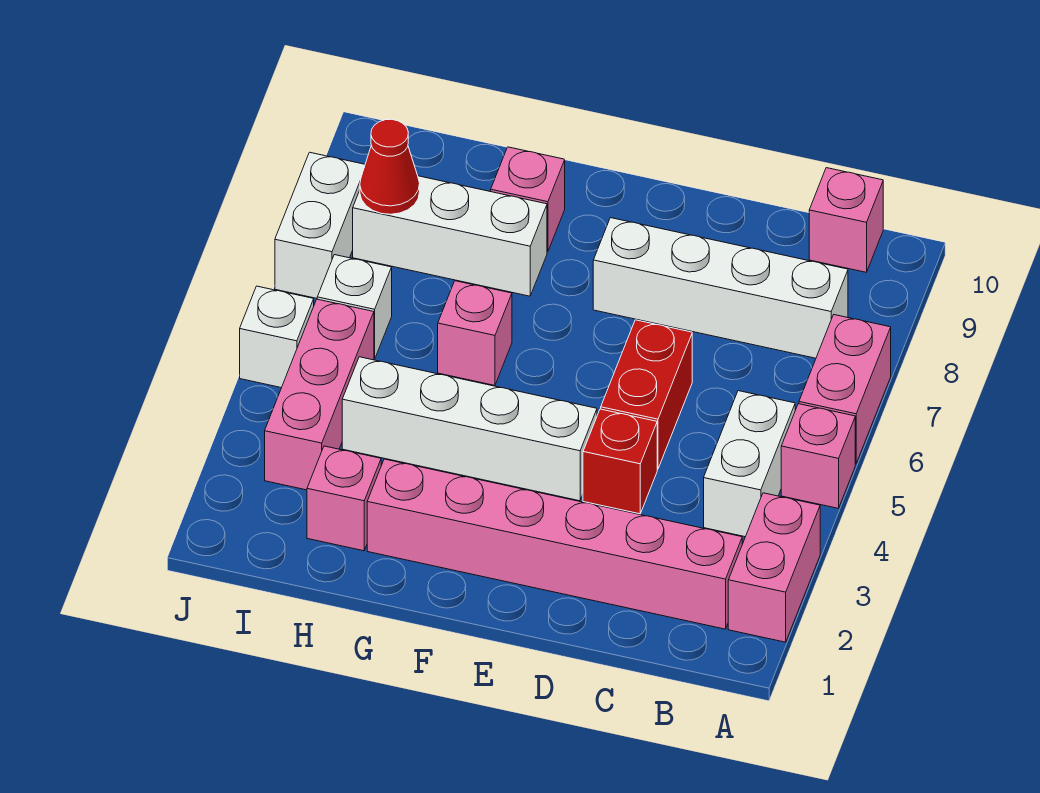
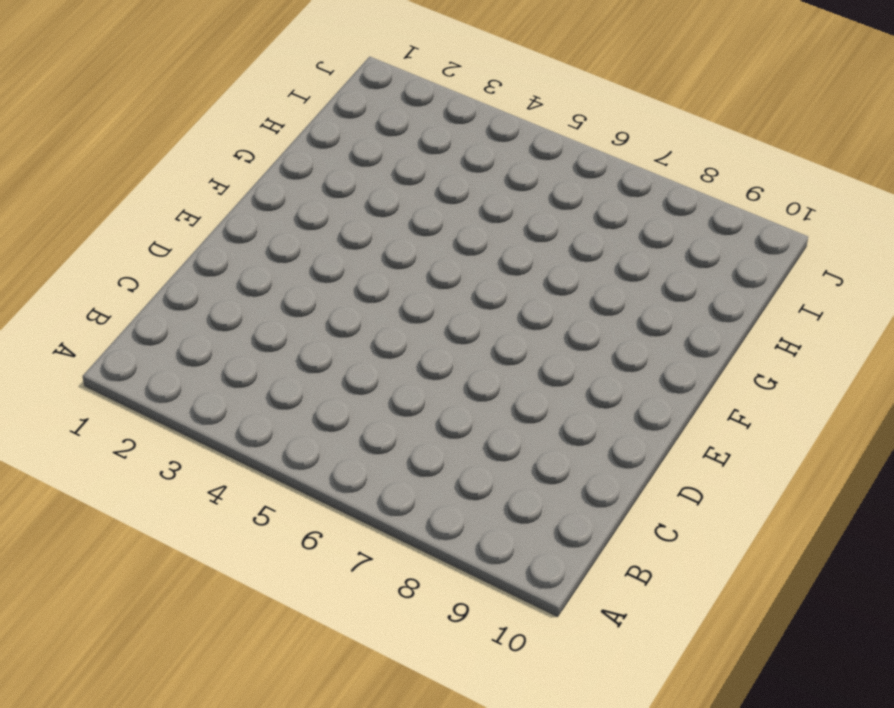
none -> pink 1x2 brick [728,493,820,642]
none -> pink 1x1 brick [781,404,855,508]
none -> pink 1x2 brick [799,315,891,464]

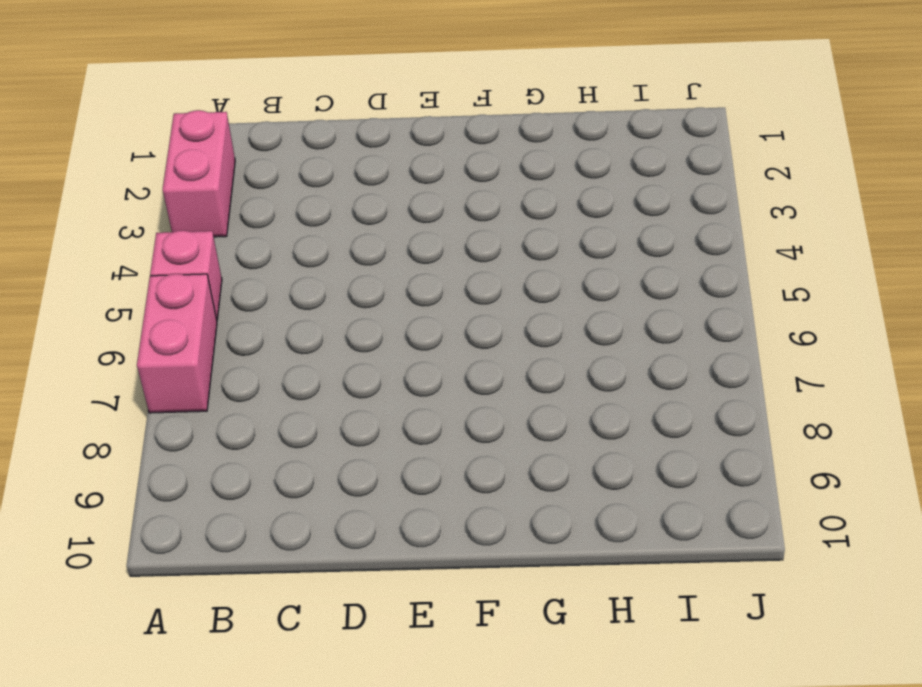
none -> pink 1x6 brick [367,459,742,629]
none -> white 1x2 brick [704,391,795,537]
none -> white 1x4 brick [593,218,848,358]

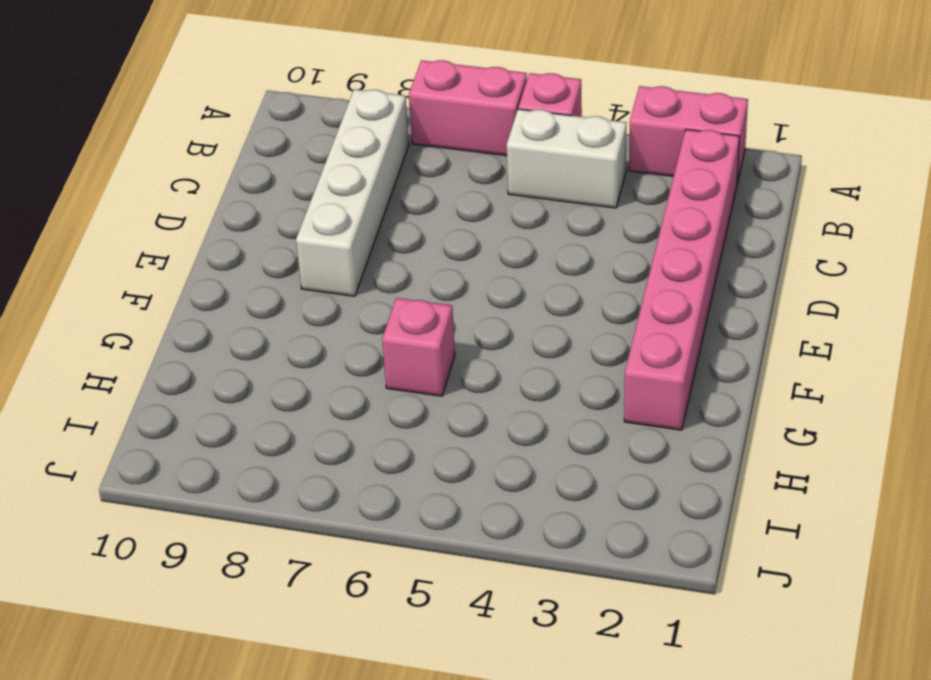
none -> pink 1x1 brick [809,168,883,272]
none -> red 1x1 brick [583,409,657,514]
none -> red 1x2 brick [601,320,692,469]

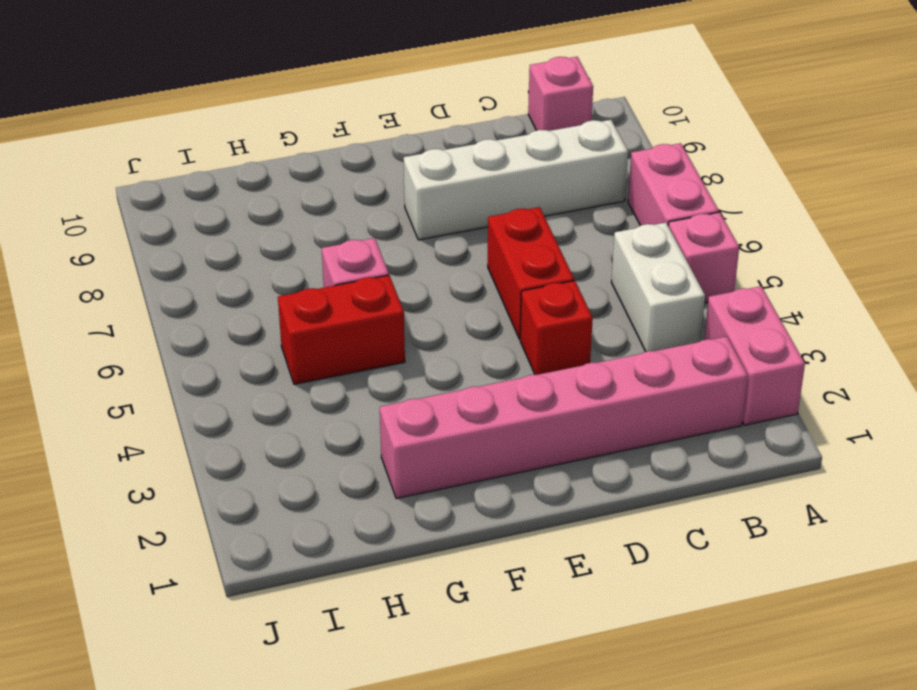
red 1x2 brick [278,275,405,384] -> none
none -> white 1x4 brick [342,357,597,501]
none -> white 1x3 brick [353,176,547,296]
none -> pink 1x1 brick [491,147,565,252]

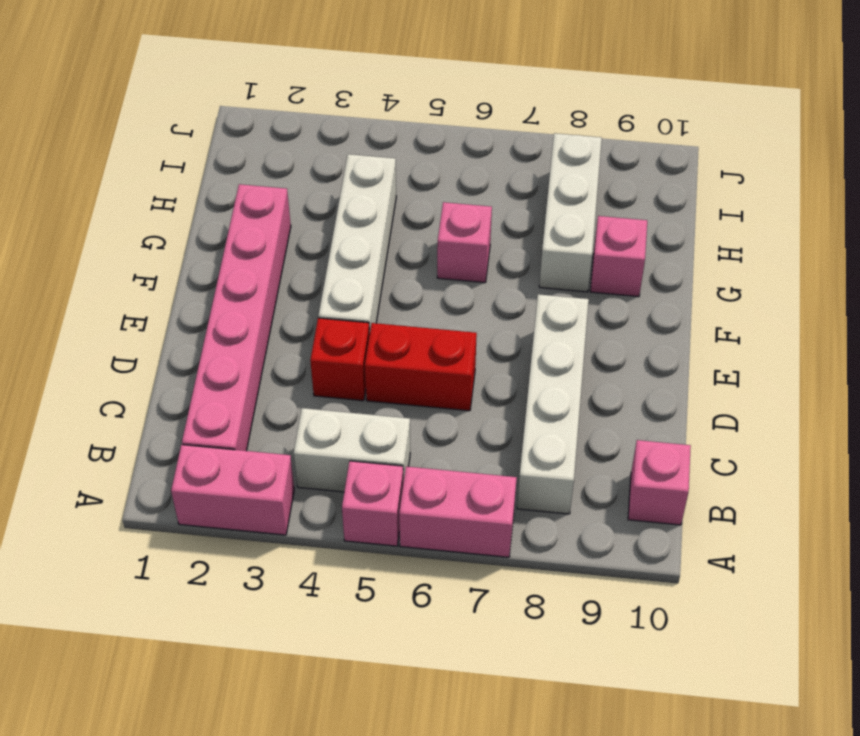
none -> pink 1x1 brick [307,446,381,551]
none -> pink 1x3 brick [265,299,374,490]
none -> white 1x1 brick [317,255,392,359]

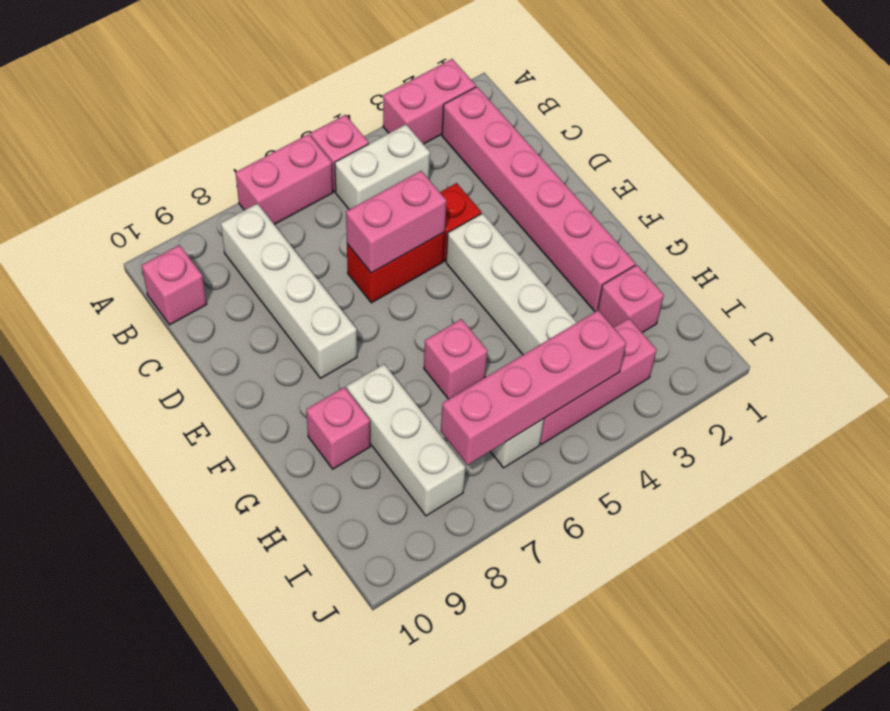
pink 1x2 brick [346,171,446,273] -> none
pink 1x4 brick [441,310,626,465] -> none
none -> white 1x1 brick [240,286,314,388]
none -> white 1x2 brick [275,152,365,298]
none -> red 1x1 cone [360,119,420,214]

